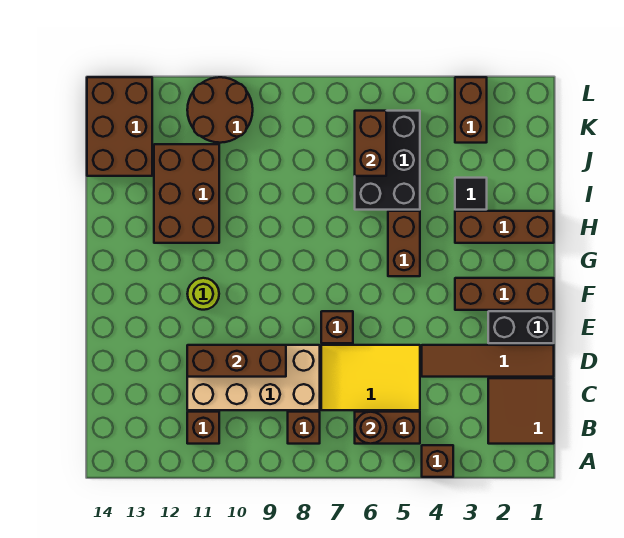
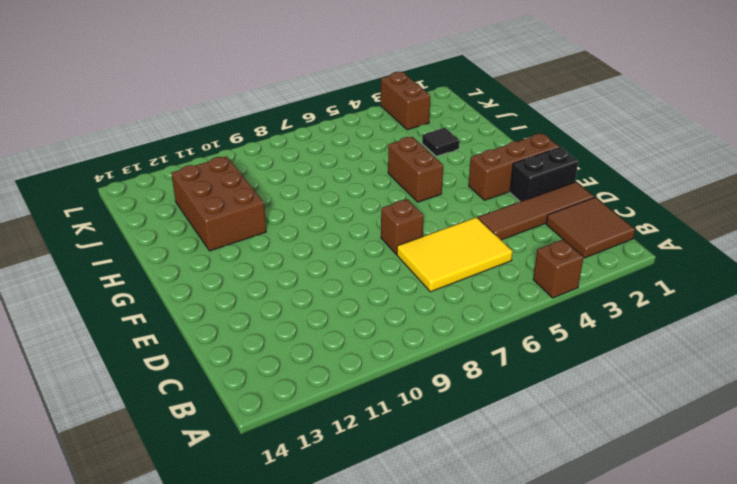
none -> brown 1x2 brick [355,412,420,444]
none -> brown 1x1 brick [288,412,320,444]
none -> brown 1x1 brick [187,412,219,444]

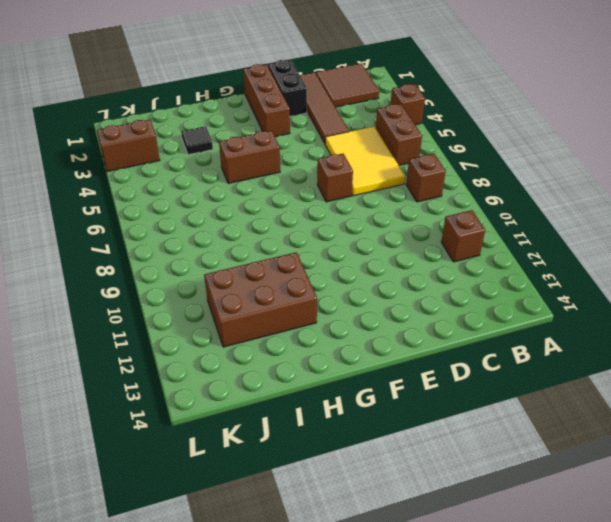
none -> tan 2x4 brick [187,345,320,410]
none -> lime 1x1 round brick [187,278,219,310]
none -> brown 1x3 brick [455,211,554,243]

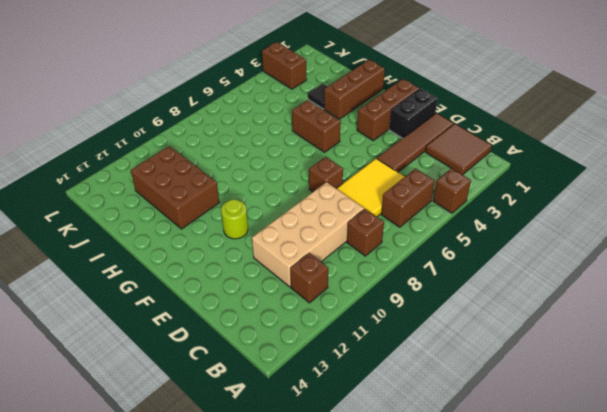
none -> black 2x3 brick [355,111,420,210]
none -> brown 2x3 brick [87,77,152,176]
none -> brown 2x2 round brick [187,77,253,143]

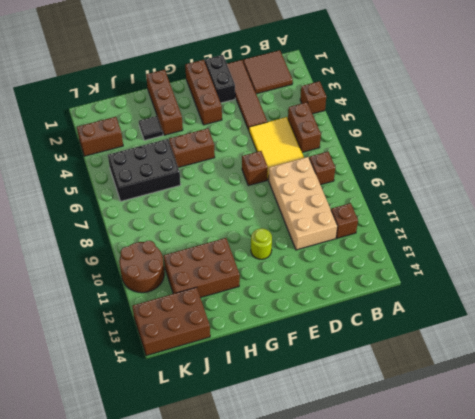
none -> brown 1x1 round brick [355,412,386,444]
none -> brown 1x3 brick [187,345,286,377]
none -> brown 1x2 brick [355,111,386,176]

